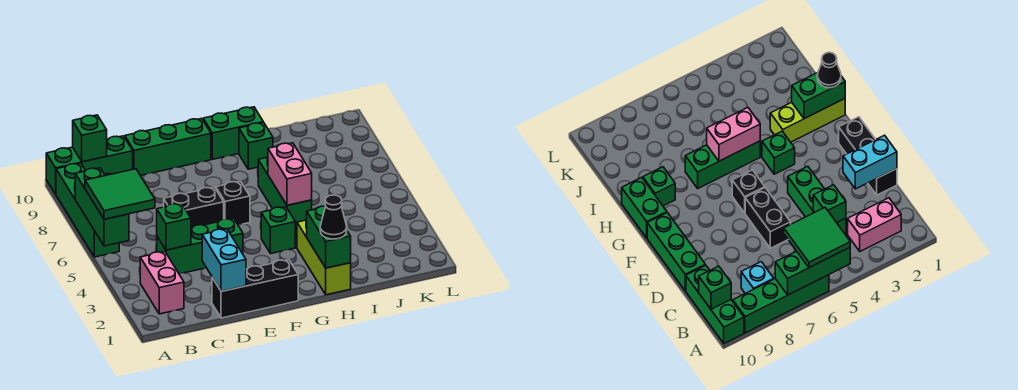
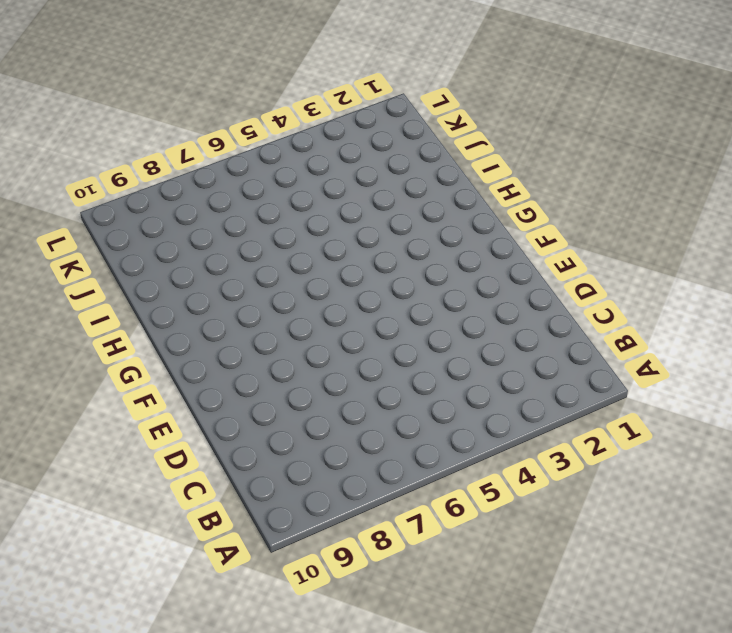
none -> green 1x4 brick [56,163,119,257]
none -> green 1x3 brick [46,136,133,194]
none -> pink 1x2 brick [140,252,184,314]

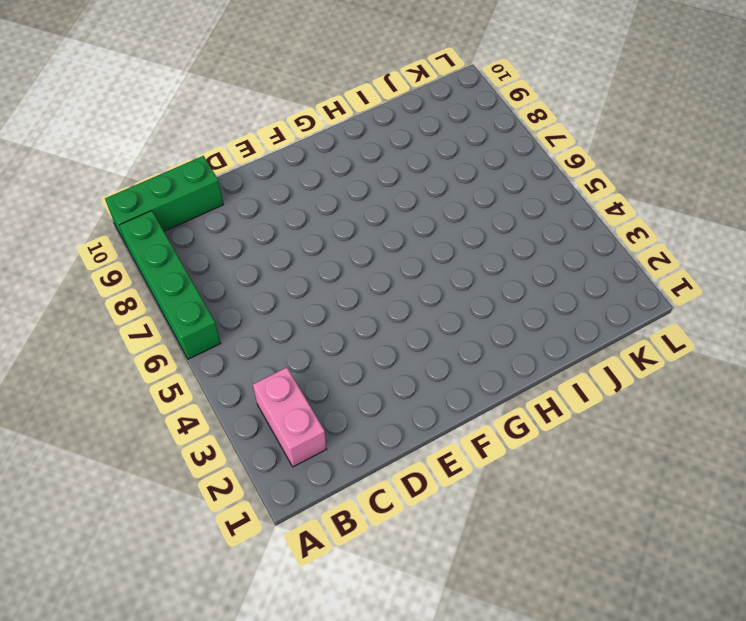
none -> cyan 1x1 brick [741,262,774,293]
none -> green 1x3 brick [157,218,243,274]
none -> black 1x3 brick [212,260,298,318]

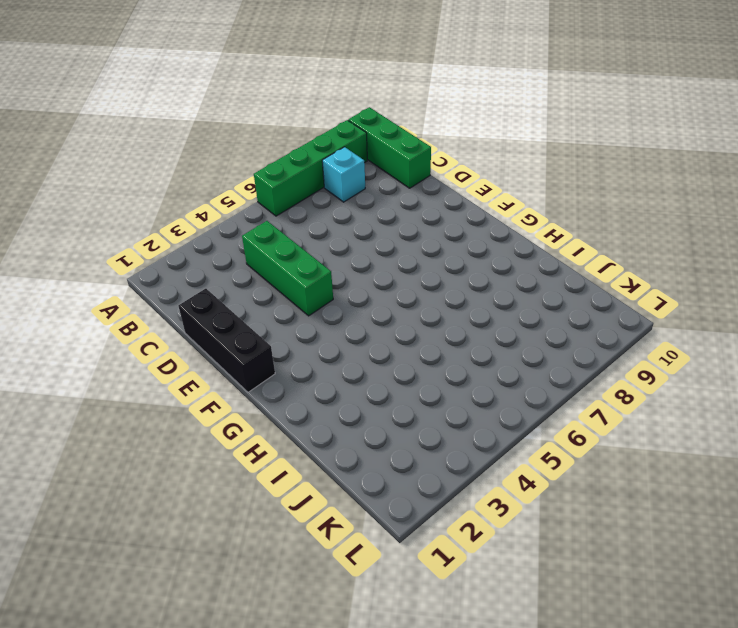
none -> pink 1x2 brick [140,252,184,314]
none -> black 1x2 brick [164,187,224,228]
none -> green 1x3 brick [125,119,211,176]

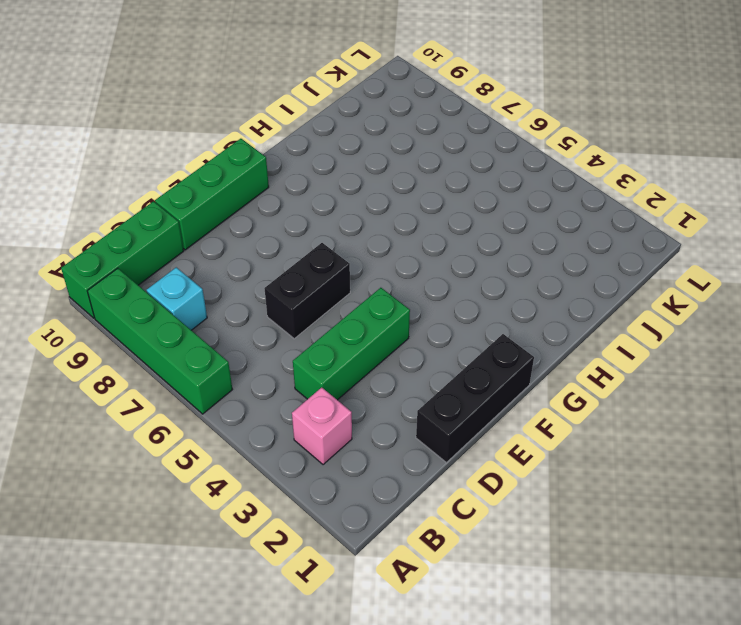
pink 1x1 brick [292,387,352,465] -> pink 1x2 brick [140,252,184,314]
none -> black 1x1 brick [216,181,250,225]
none -> green 1x1 brick [261,207,295,253]
none -> green 1x2 brick [203,107,263,159]

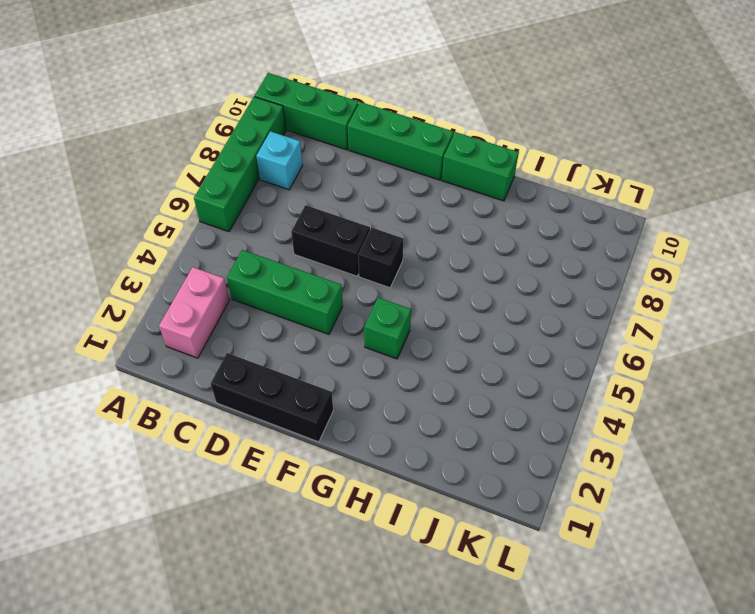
none -> lime 1x3 brick [297,220,351,295]
none -> green 1x3 brick [258,157,312,230]
none -> green 1x1 brick [239,122,273,169]

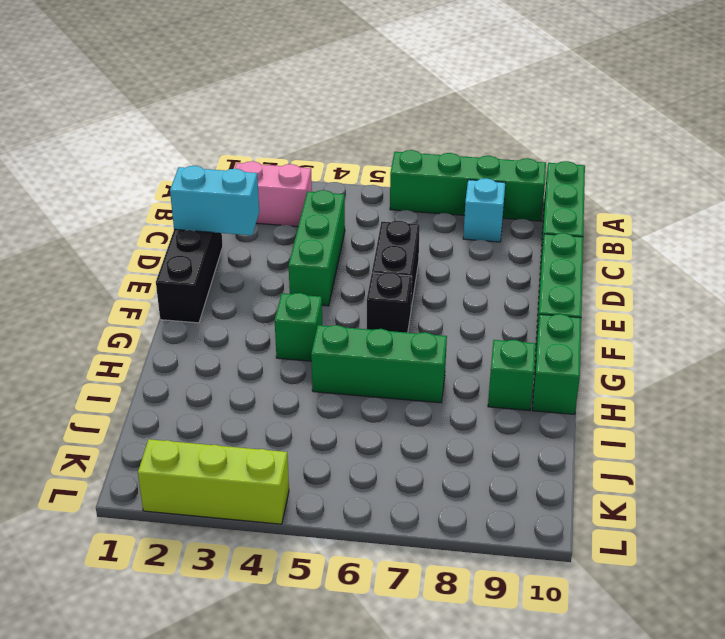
lime 1x3 brick [138,439,289,524] -> lime 1x3 brick moved to [297,220,351,295]
none -> green 1x3 brick [75,168,129,246]
none -> green 1x1 brick [73,115,107,162]
none -> green 1x1 brick [157,203,191,250]

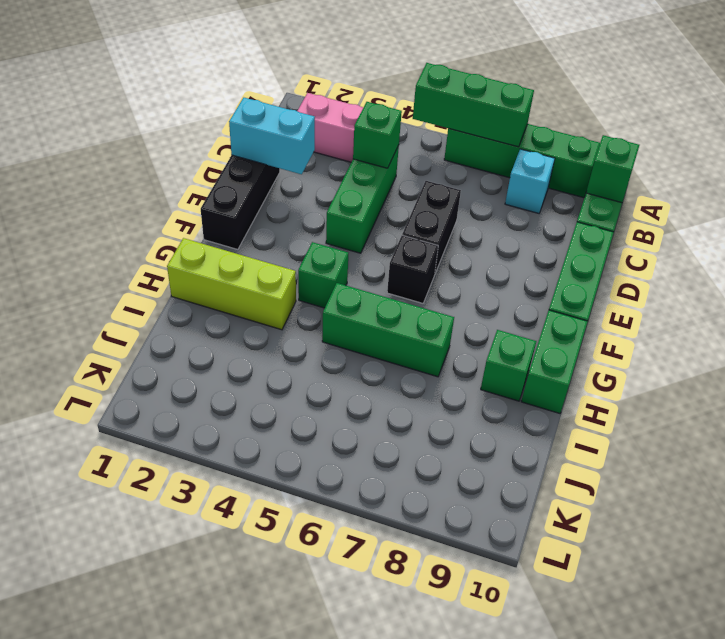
none -> green 1x2 brick [307,206,351,268]
none -> pink 1x2 brick [268,143,312,205]
none -> green 2x2 tile [85,169,155,219]

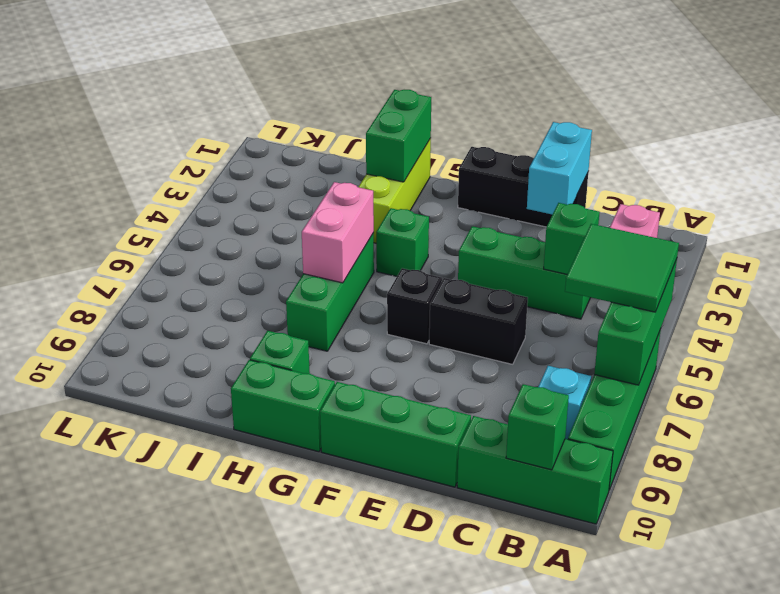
none -> black 1x1 cone [320,195,347,239]

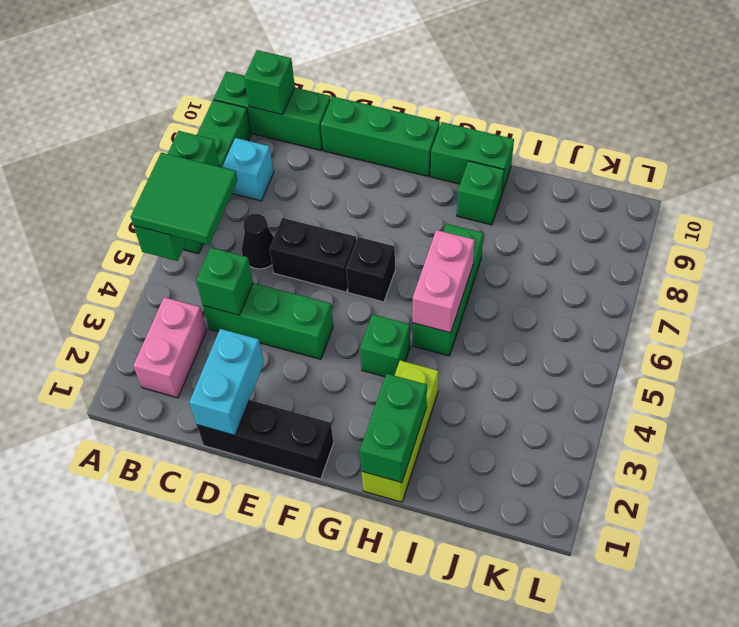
black 1x1 cone [241,214,274,269] -> black 1x1 cone moved to [320,195,347,239]

